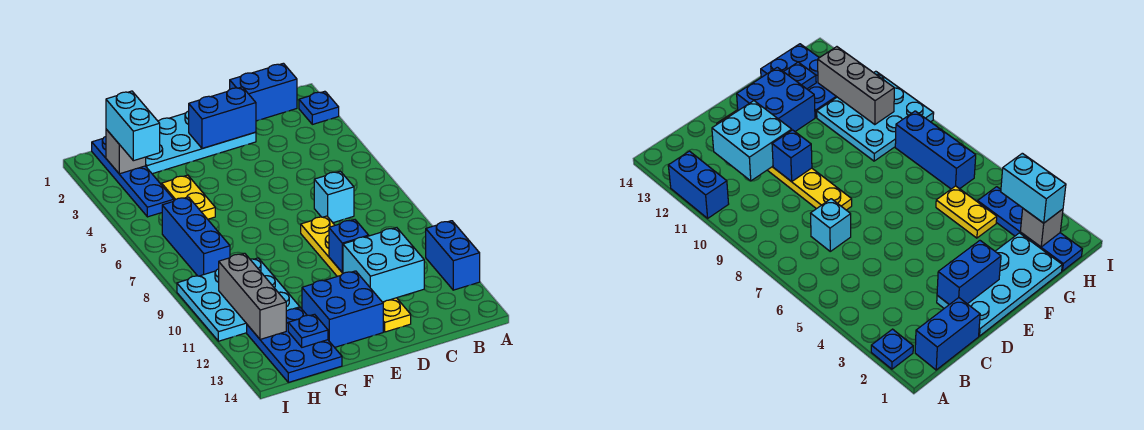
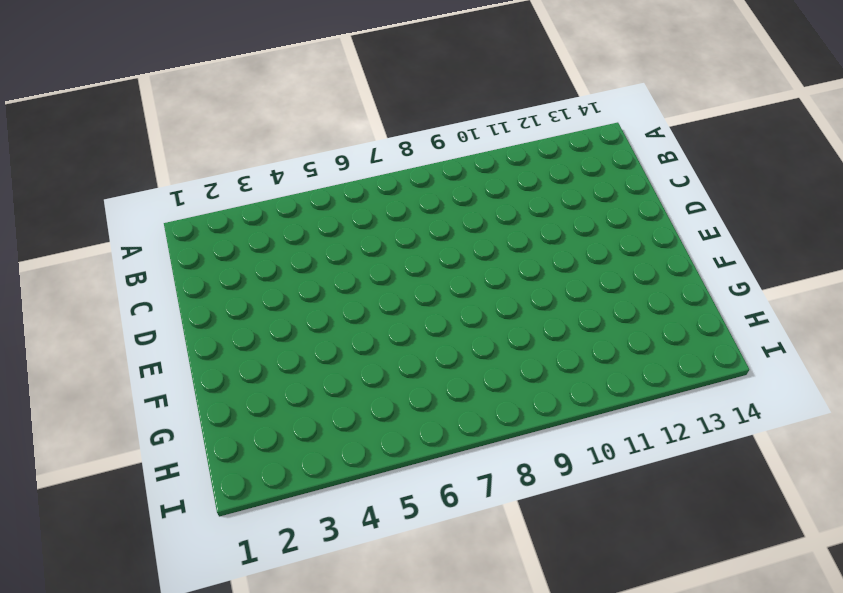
none -> blue 1x1 plate [299,91,339,124]
none -> blue 1x2 brick [426,221,480,290]
none -> blue 1x2 brick [230,63,297,121]

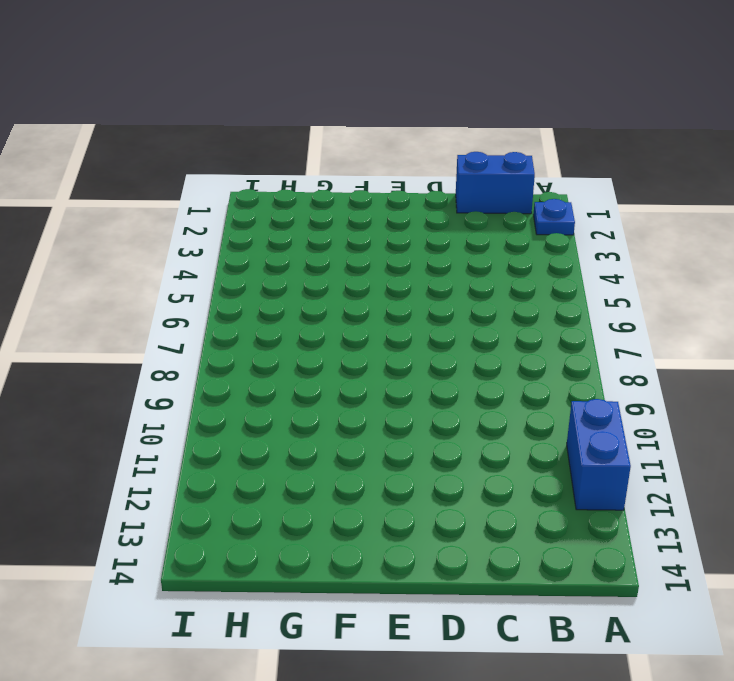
none -> cyan 1x1 brick [314,171,354,223]
none -> cyan 2x4 plate [146,111,256,174]
none -> yellow 1x6 plate [301,216,411,332]

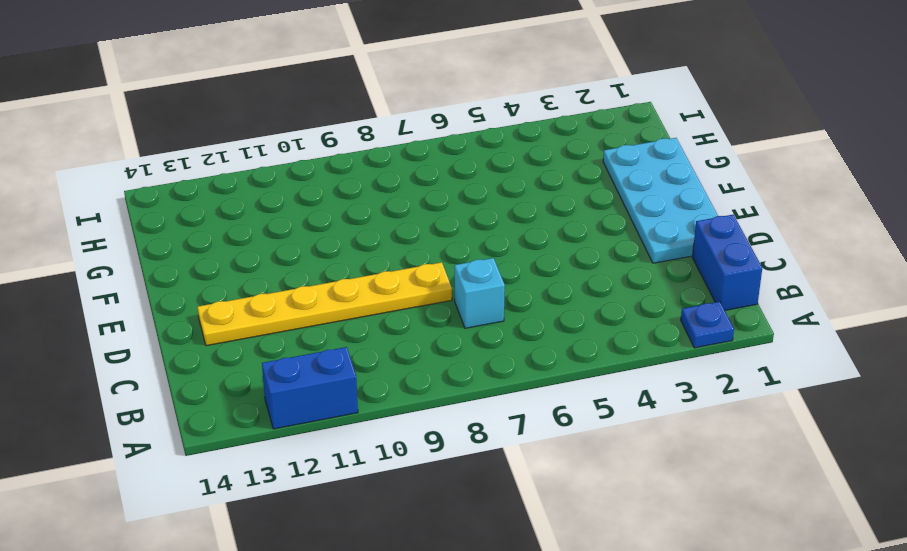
none -> blue 2x2 brick [302,271,383,347]
none -> yellow 1x2 plate [162,175,215,219]
none -> cyan 3x3 plate [177,258,300,341]

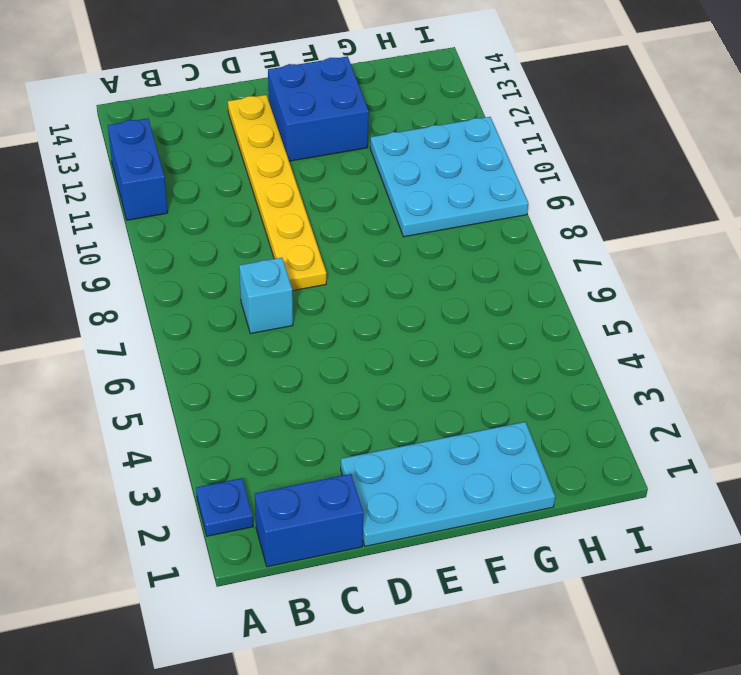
none -> yellow 1x2 plate [162,175,215,219]
none -> blue 2x3 plate [247,308,342,382]
none -> blue 1x4 plate [92,137,174,217]

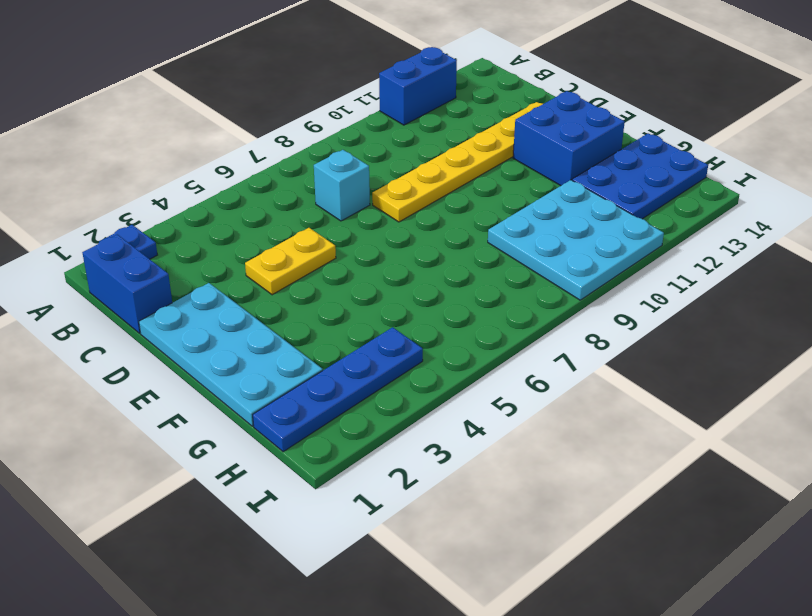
yellow 1x2 plate [245,228,336,295] -> yellow 1x2 plate moved to [162,175,215,219]
none -> blue 1x3 brick [162,197,230,276]
none -> cyan 2x2 brick [343,228,424,302]
none -> blue 1x2 brick [189,87,256,149]

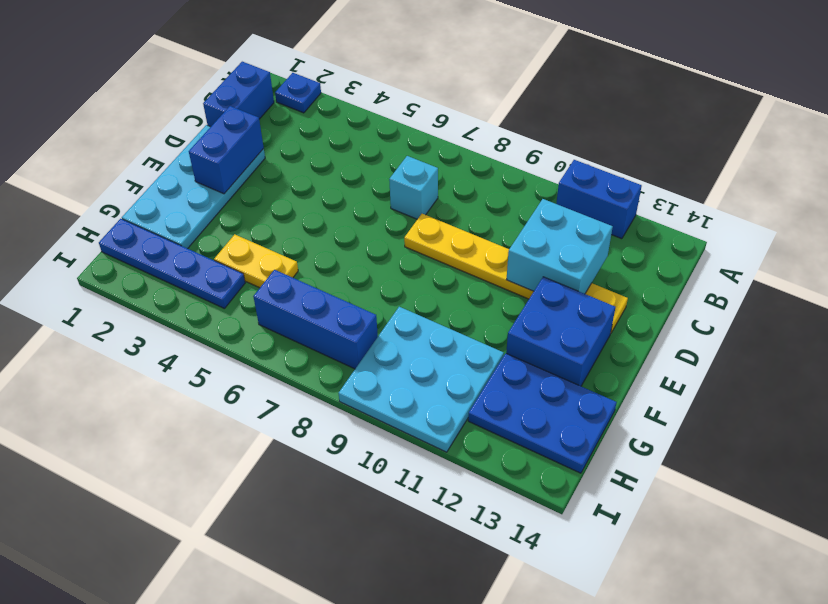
none -> blue 1x1 brick [329,220,369,272]
none -> blue 1x1 plate [288,314,328,347]
none -> grey 1x1 brick [106,129,146,174]

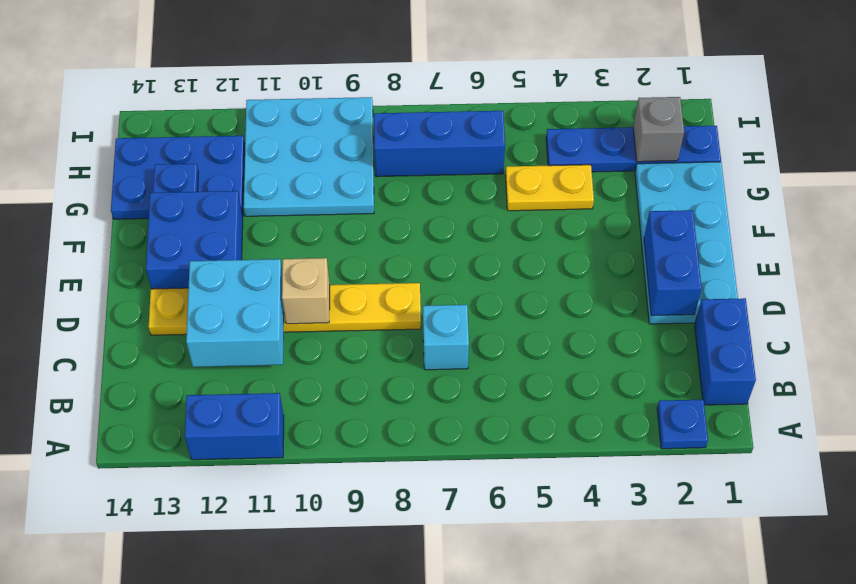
tan 1x1 brick [282,258,330,324] -> blue 1x1 brick [329,220,369,272]
none -> grey 1x3 brick [219,253,286,339]
none -> cyan 1x2 brick [106,91,160,161]

